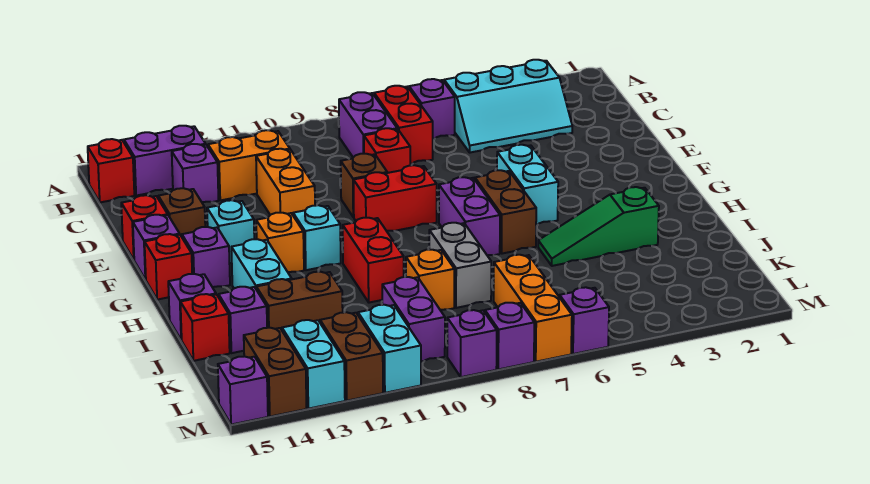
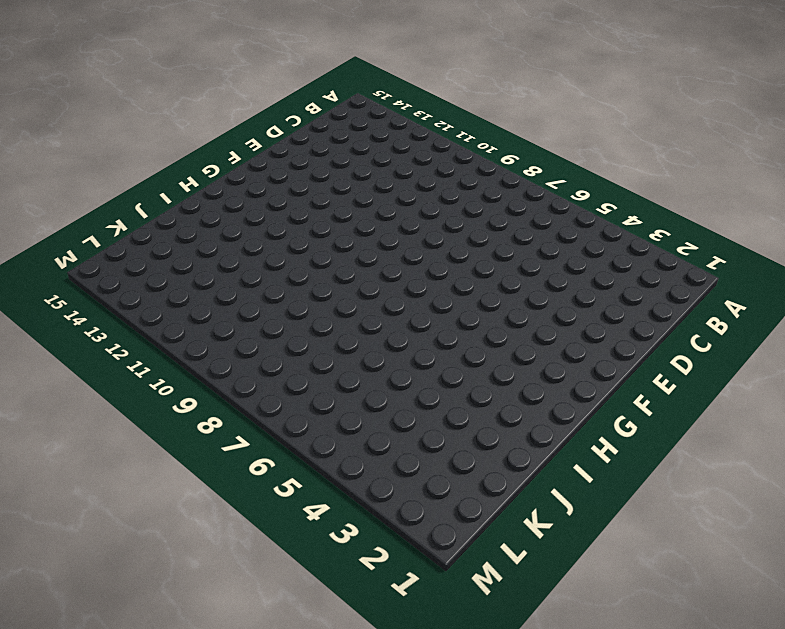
none -> cyan 2x3 slope [444,60,572,153]
none -> purple 1x1 brick [409,79,455,139]
none -> red 1x2 brick [374,86,433,164]
none -> purple 1x2 brick [339,92,397,157]

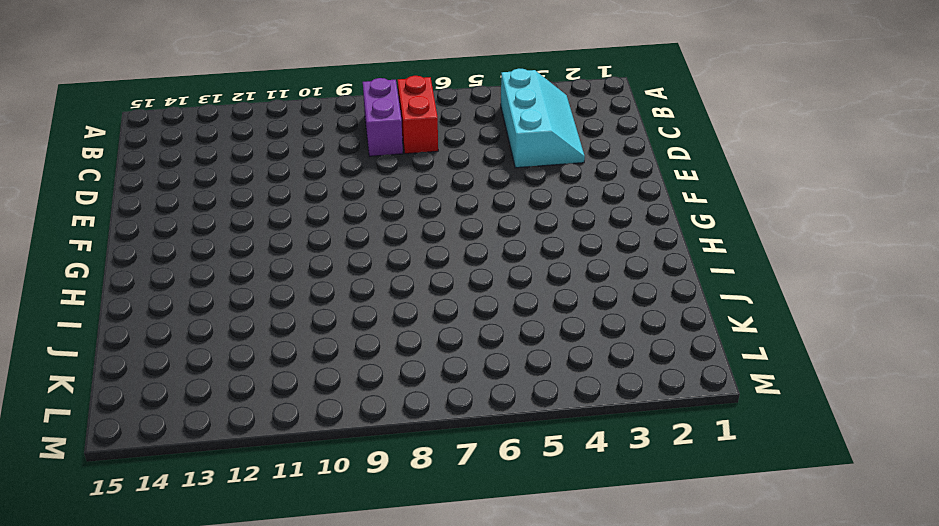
cyan 2x3 slope [501,69,585,168] -> cyan 2x3 slope turned to [444,60,572,153]
none -> purple 1x1 brick [409,79,455,139]
none -> purple 1x2 brick [124,126,206,196]
none -> red 1x1 brick [88,139,134,202]
none -> orange 1x2 brick [208,130,290,200]

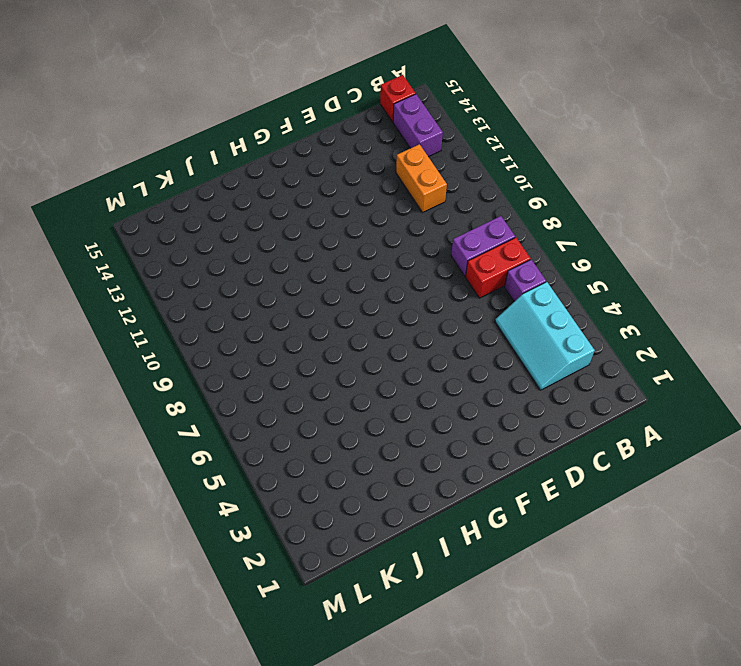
none -> purple 1x1 brick [172,144,219,202]
none -> red 1x1 brick [364,128,410,173]
none -> orange 1x2 brick [256,149,315,215]
none -> brown 1x1 brick [341,154,387,217]

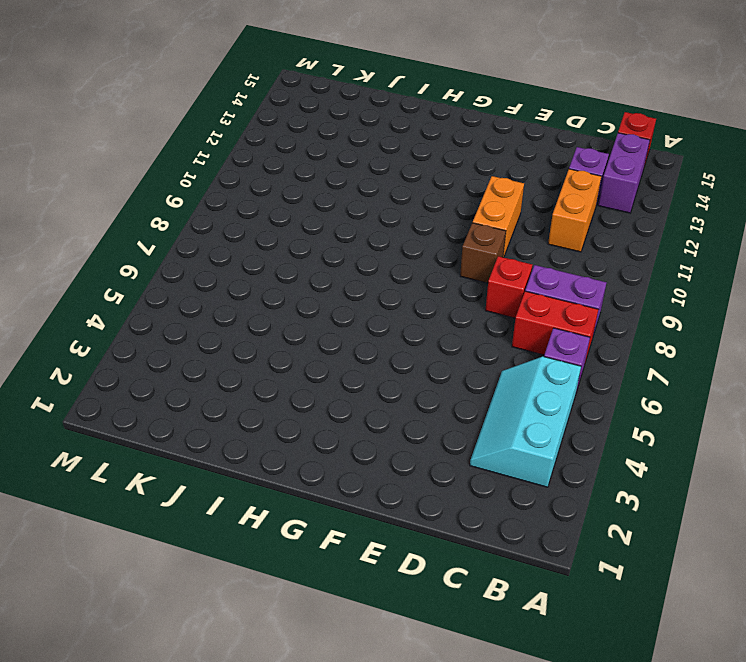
orange 1x2 brick [473,176,524,257] -> orange 1x2 brick turned to [256,149,315,215]
none -> brown 1x1 brick [158,188,205,237]
none -> red 1x1 brick [121,195,168,259]
none -> cyan 1x2 brick [497,145,558,225]
none -> red 1x2 brick [353,165,437,231]

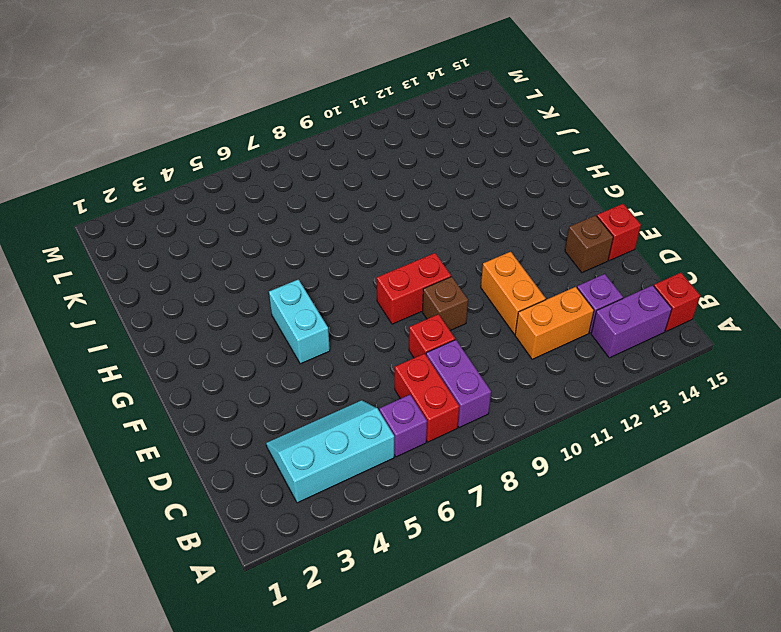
none -> cyan 1x1 brick [207,200,254,263]
none -> purple 1x1 brick [133,215,180,280]
none -> brown 1x2 brick [475,170,536,254]
none -> purple 1x2 brick [439,177,500,255]

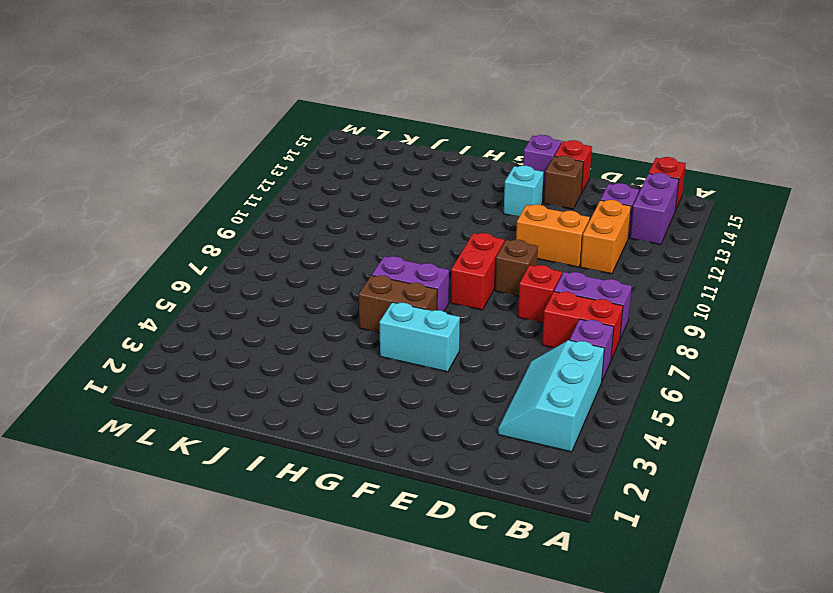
none -> cyan 1x1 brick [293,205,341,270]
none -> orange 1x1 brick [256,213,304,272]
none -> purple 1x1 brick [182,227,230,287]
none -> red 1x1 brick [145,234,192,300]

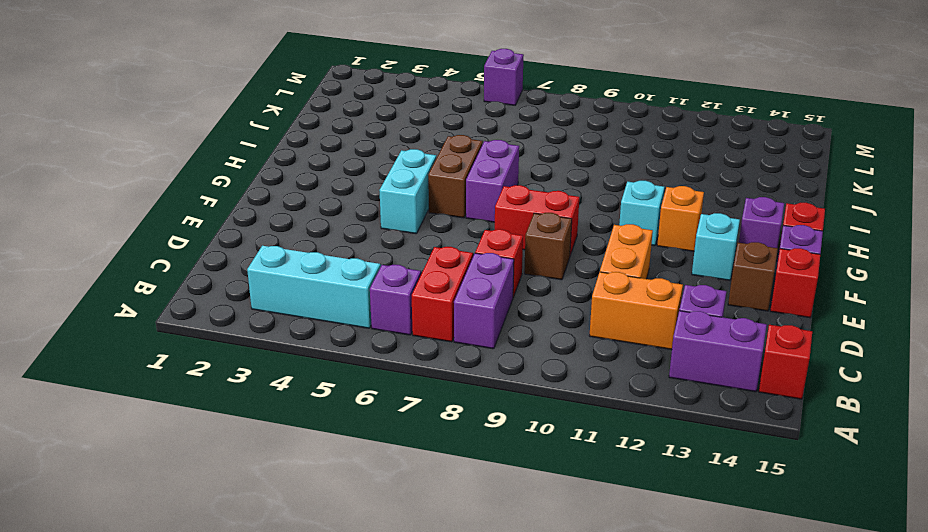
none -> red 1x2 brick [343,218,404,303]
none -> cyan 1x2 brick [231,239,292,288]
none -> green 1x3 slope [538,187,659,266]
none -> grey 1x2 brick [429,223,491,308]

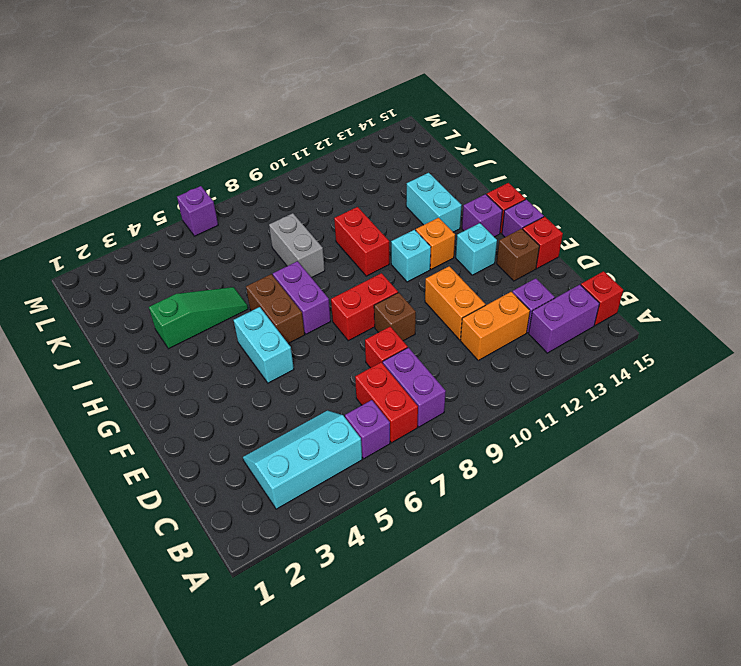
none -> purple 1x1 brick [168,274,216,340]
none -> orange 1x1 brick [406,249,454,310]
none -> brown 1x2 brick [256,271,343,330]
none -> purple 1x1 brick [219,287,267,353]

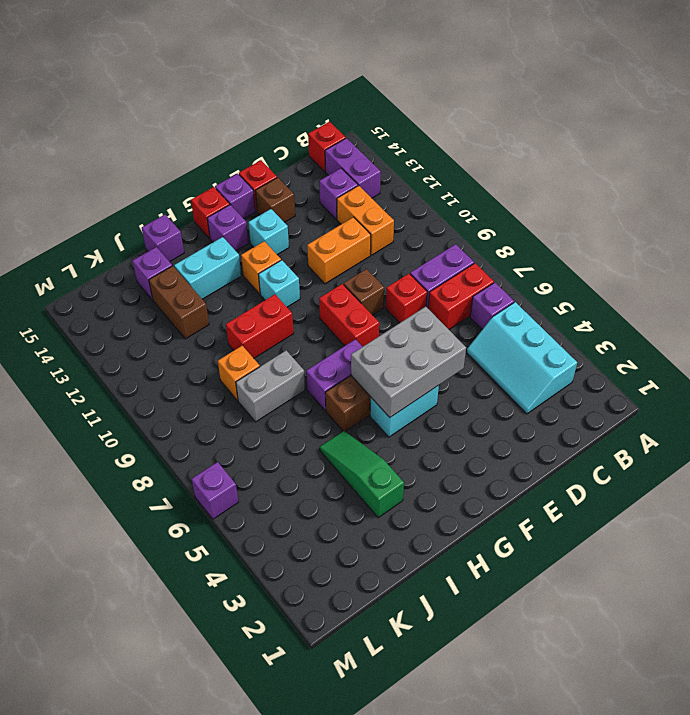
grey 2x3 brick [351,307,466,417] -> none
none -> red 1x1 brick [180,294,230,361]
none -> orange 1x3 brick [494,255,572,362]
none -> purple 1x2 brick [382,277,445,362]
none -> cyan 1x2 brick [358,305,421,393]

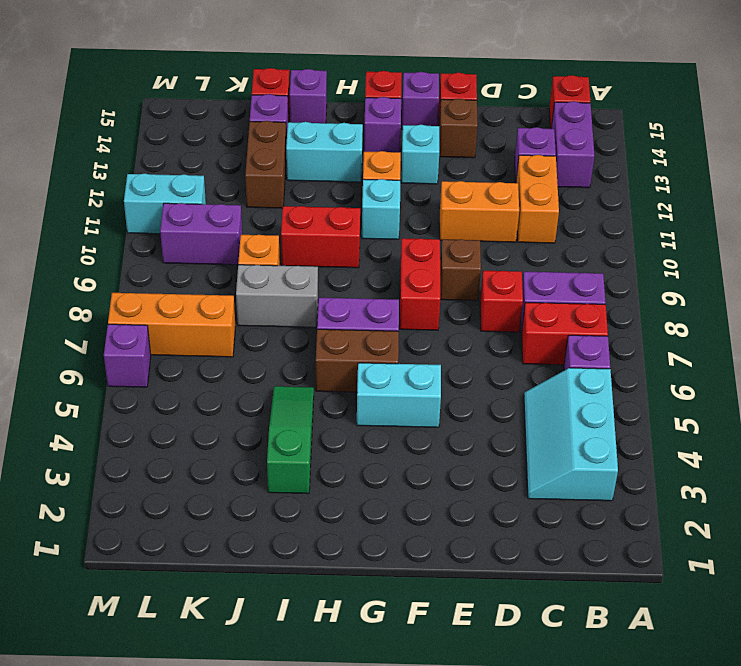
none -> brown 1x2 brick [320,312,383,401]
none -> cyan 1x2 brick [282,320,345,409]
none -> brown 1x2 brick [244,328,307,417]
none -> purple 1x1 brick [485,303,534,369]

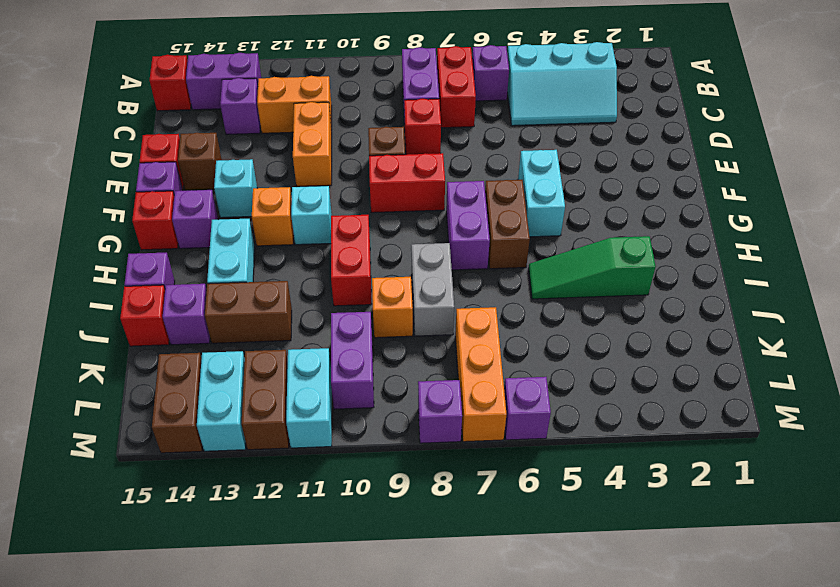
none -> purple 1x1 brick [447,310,497,377]
none -> purple 1x1 brick [218,356,268,425]

